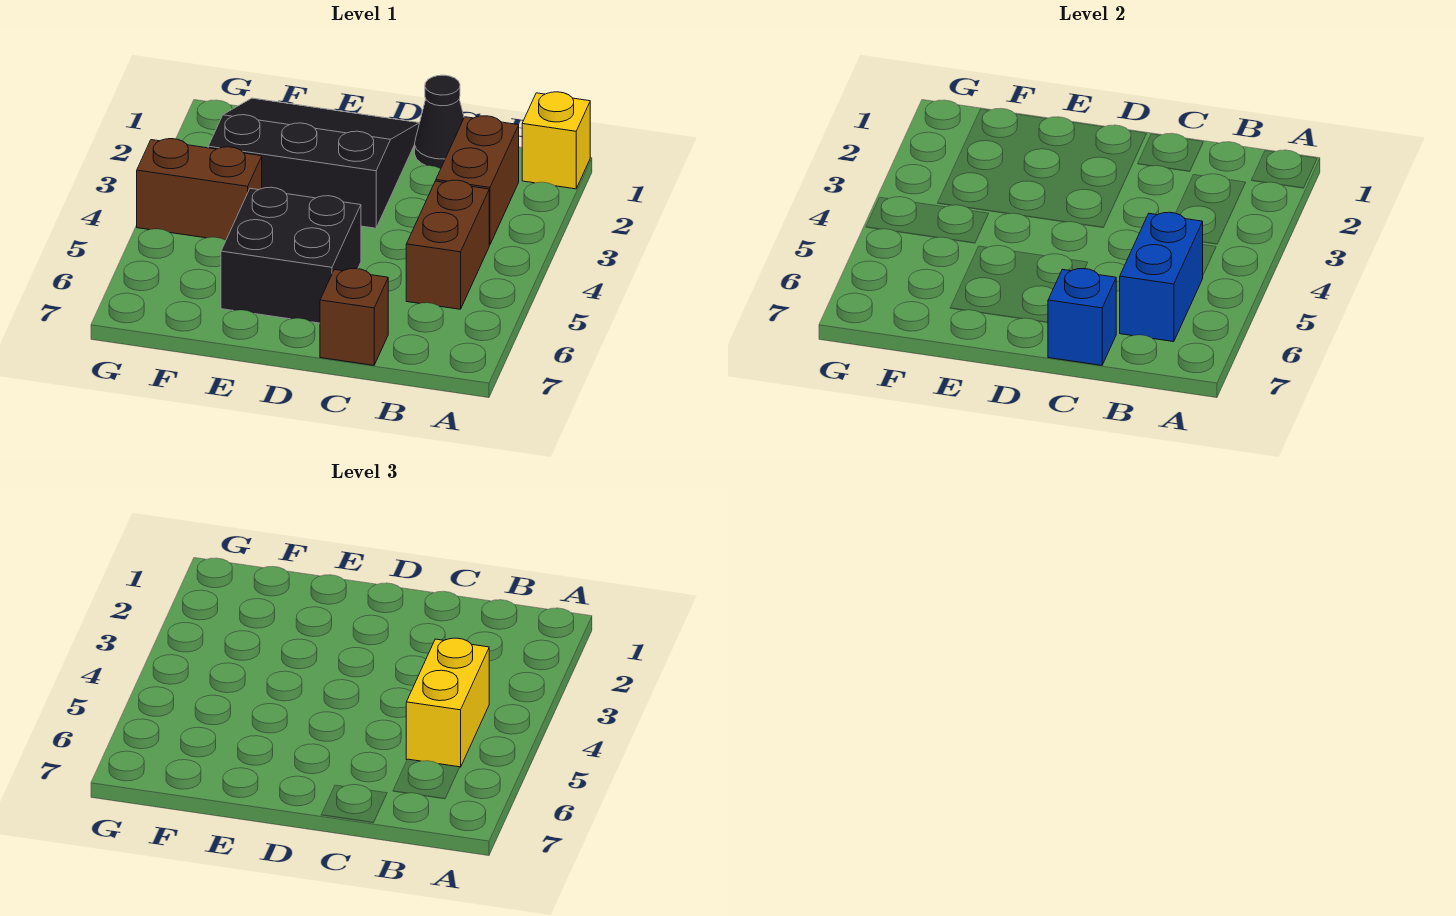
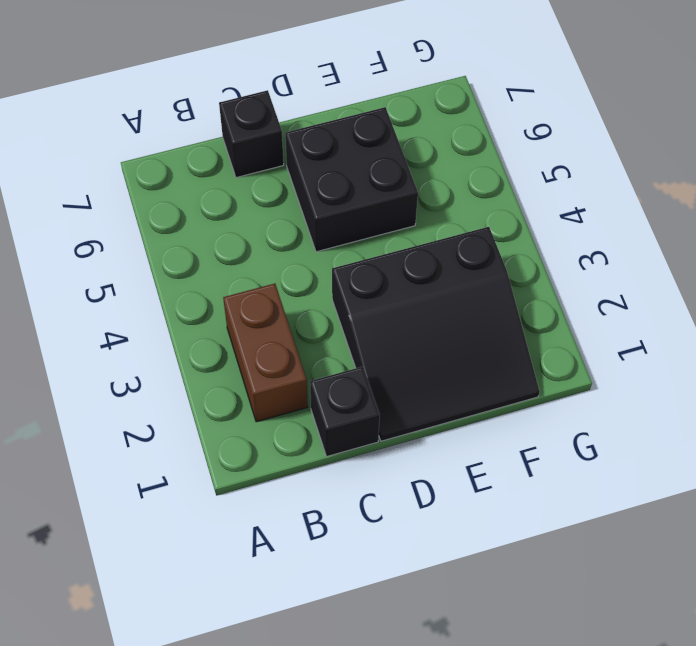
black 1x1 brick [310,367,380,456] -> black 1x1 cone [415,75,464,169]
black 1x1 brick [219,90,284,178] -> brown 1x1 brick [320,269,388,365]
none -> yellow 1x1 brick [522,92,590,189]
none -> brown 1x2 brick [406,180,489,309]

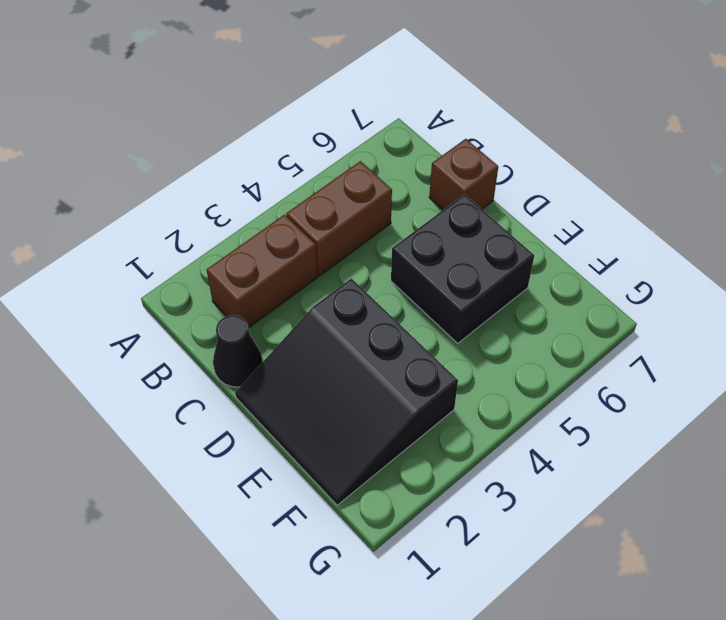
none -> yellow 1x1 brick [522,92,590,189]
none -> brown 1x2 brick [137,139,262,240]

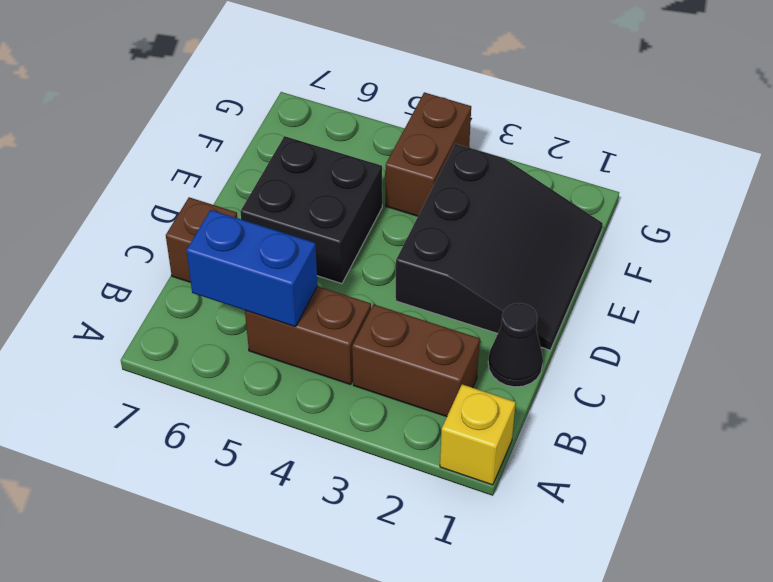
none -> blue 1x1 brick [1048,269,1116,365]
none -> yellow 1x2 brick [406,638,489,767]

